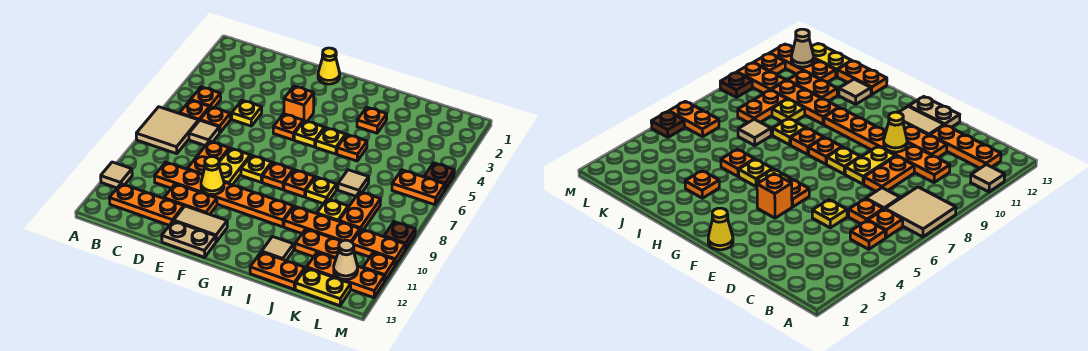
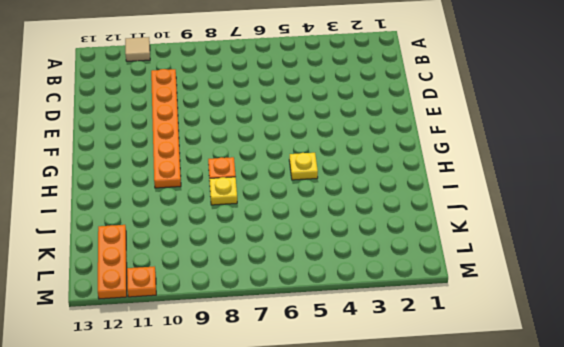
none -> tan 2x2 tile [136,107,199,154]
none -> orange 1x1 plate [191,87,221,108]
none -> orange 1x1 plate [180,100,210,120]
none -> orange 1x3 plate [109,184,184,225]

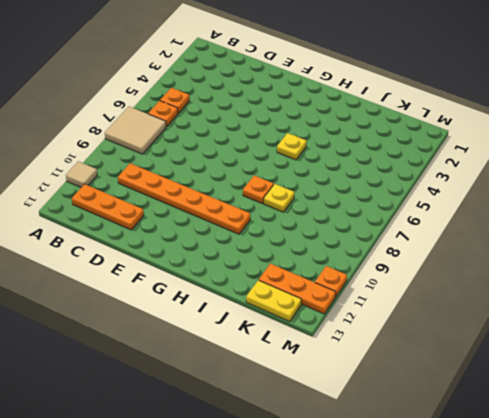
none -> orange 1x1 plate [200,107,230,133]
none -> tan 1x1 tile [189,120,219,146]
none -> yellow 1x1 plate [232,100,262,126]
none -> orange 1x2 plate [187,141,229,175]

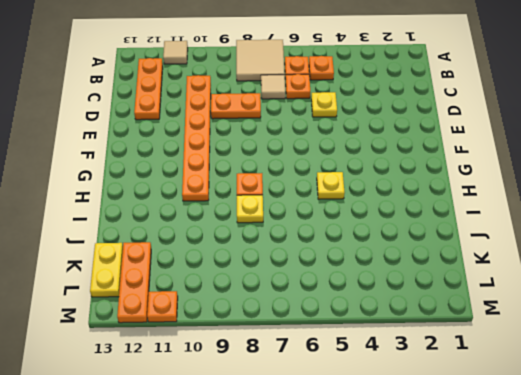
none -> orange 1x2 plate [164,184,217,214]
none -> yellow 1x2 plate [219,148,250,185]
none -> tan 1x2 tile [174,206,227,242]
none -> tan 1x2 plate [162,221,216,257]

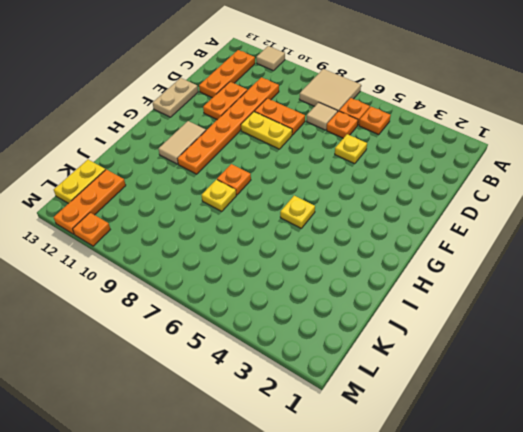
tan 1x2 tile [159,121,206,164] -> tan 1x2 tile moved to [174,206,227,242]
none -> yellow 1x1 cone [318,48,340,84]
none -> orange 1x1 brick [284,86,314,121]
none -> orange 1x1 plate [273,114,303,140]
none -> yellow 1x1 plate [241,155,272,182]

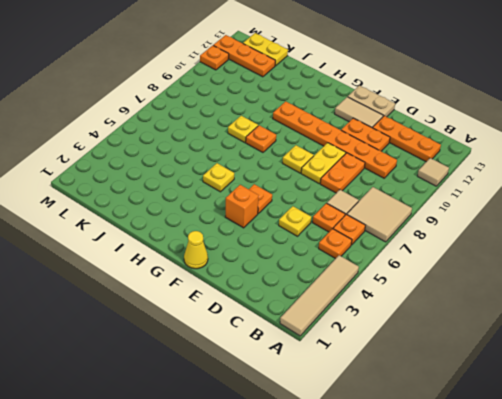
tan 1x4 tile [280,255,359,336] -> none
none -> yellow 1x1 plate [294,121,324,147]
none -> orange 1x1 plate [262,163,293,190]
none -> orange 1x1 plate [357,107,387,133]
none -> orange 1x1 plate [337,135,367,161]

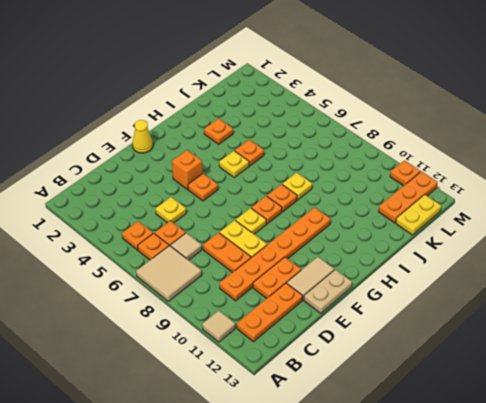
none -> yellow 1x1 plate [294,121,324,147]
none -> orange 1x3 plate [284,206,360,242]
none -> tan 1x1 tile [262,237,294,261]
none -> orange 1x2 plate [250,252,305,289]

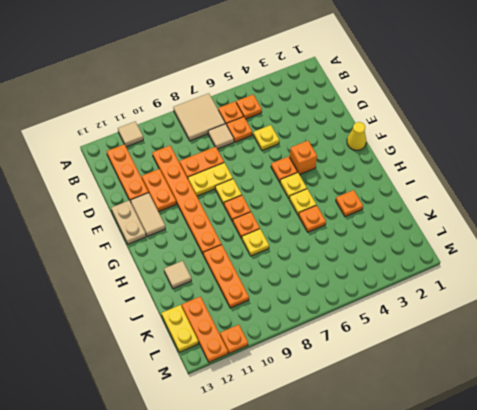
none -> orange 1x2 plate [250,252,305,289]
none -> tan 1x1 tile [338,170,369,196]
none -> yellow 1x1 plate [317,199,348,221]
none -> orange 1x2 plate [295,229,341,258]

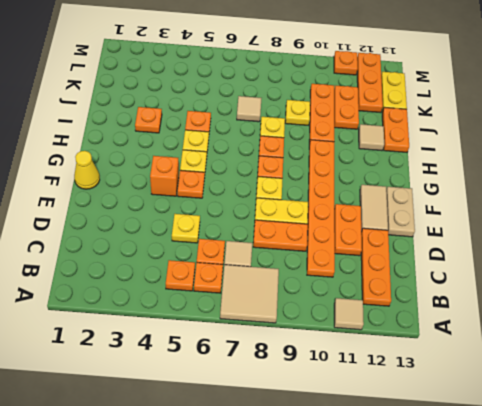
none -> orange 1x2 plate [339,192,381,230]
none -> orange 1x2 plate [392,170,445,205]
none -> orange 1x2 plate [352,229,405,265]
none -> brown 1x1 plate [424,163,454,190]

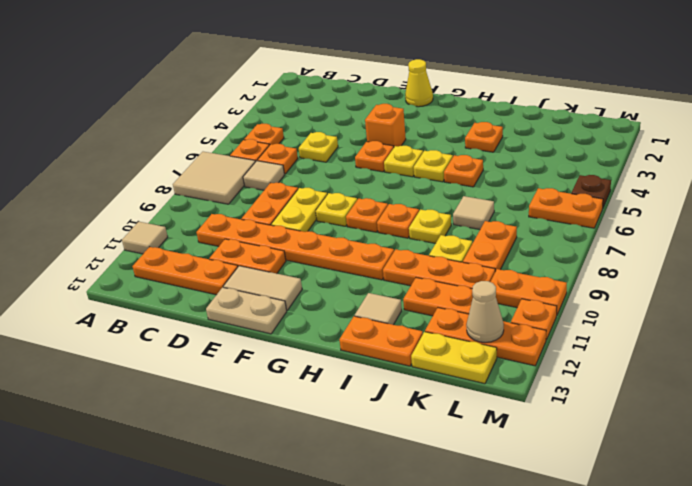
none -> brown 1x1 plate [384,222,415,250]
none -> yellow 1x1 cone [201,157,224,194]

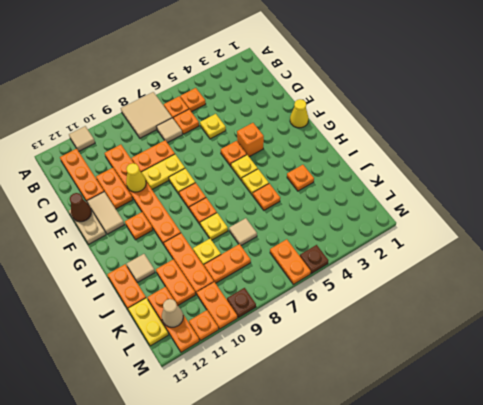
brown 1x1 cone [70,193,91,222] -> none
orange 1x1 plate [125,212,153,240] -> none

